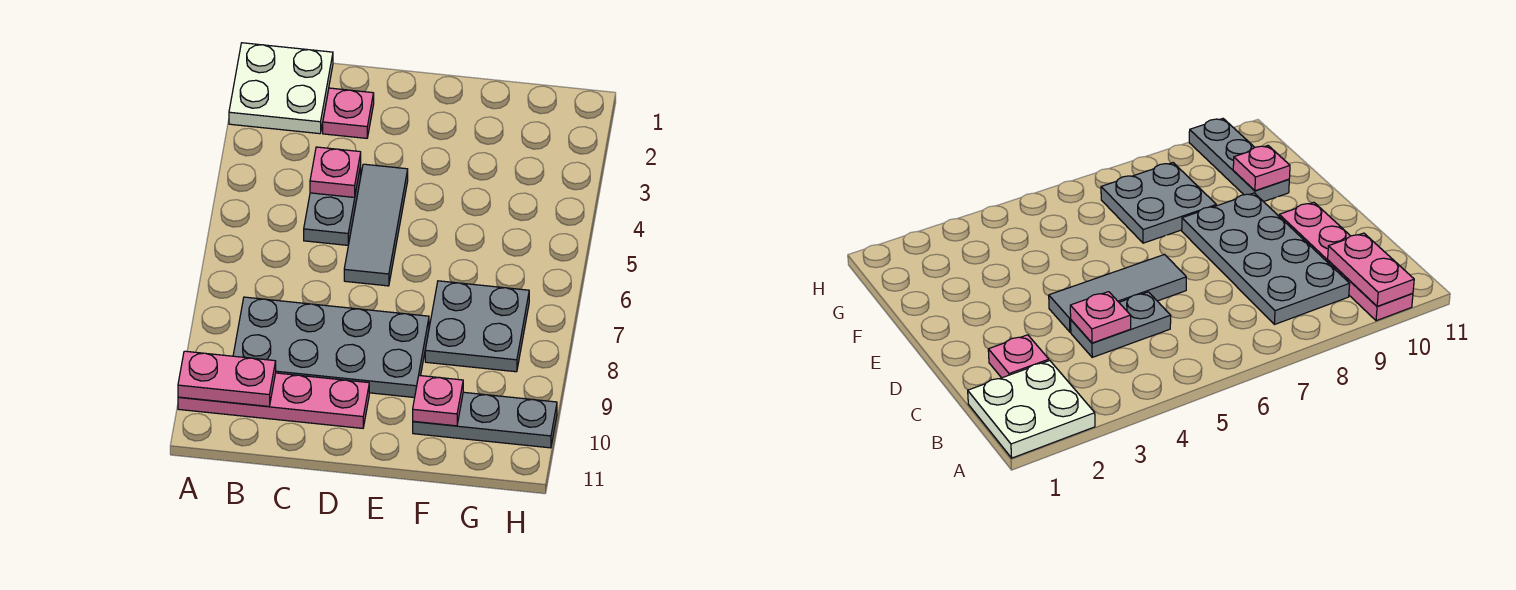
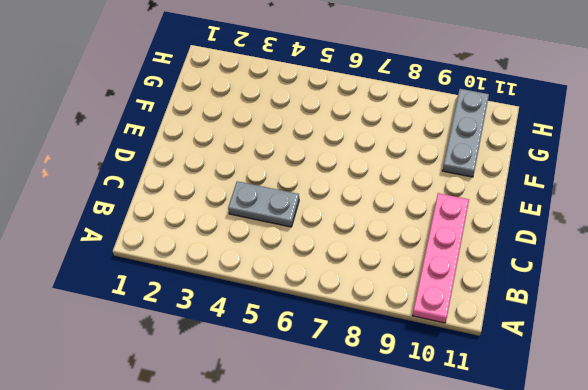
none -> white 2x2 plate [229,43,333,134]
none -> grey 2x4 plate [233,297,429,398]

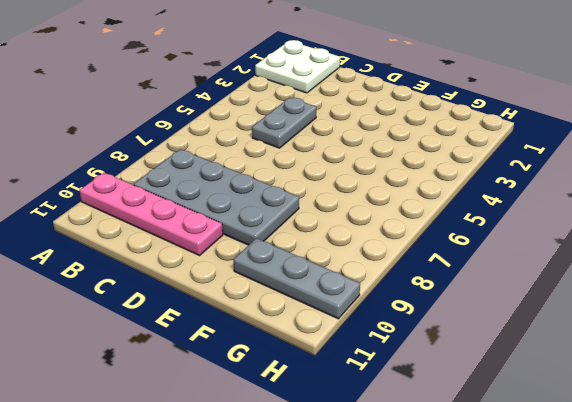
none -> pink 1x1 plate [323,88,374,138]
none -> grey 1x3 tile [344,164,408,286]

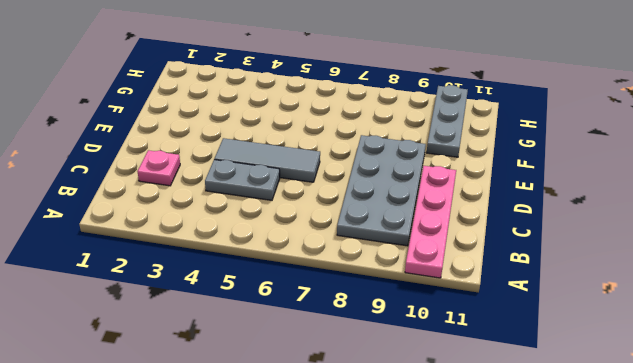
none -> white 2x2 plate [229,43,333,134]
none -> grey 2x2 plate [425,281,529,372]

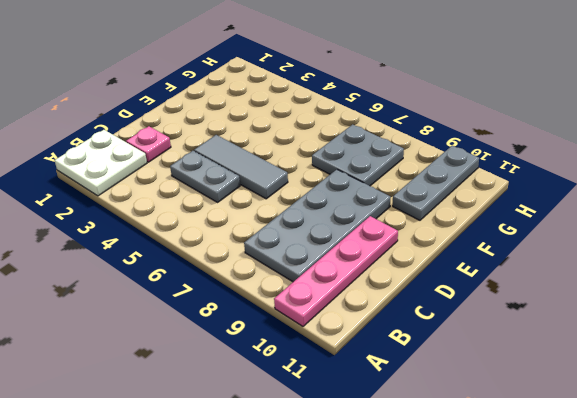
none -> pink 1x2 plate [178,351,276,406]
none -> pink 1x1 plate [310,147,361,197]

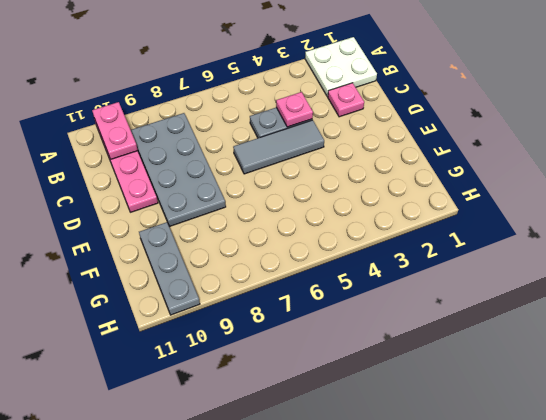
none -> grey 2x2 plate [425,281,529,372]
none -> pink 1x1 plate [413,376,463,426]

